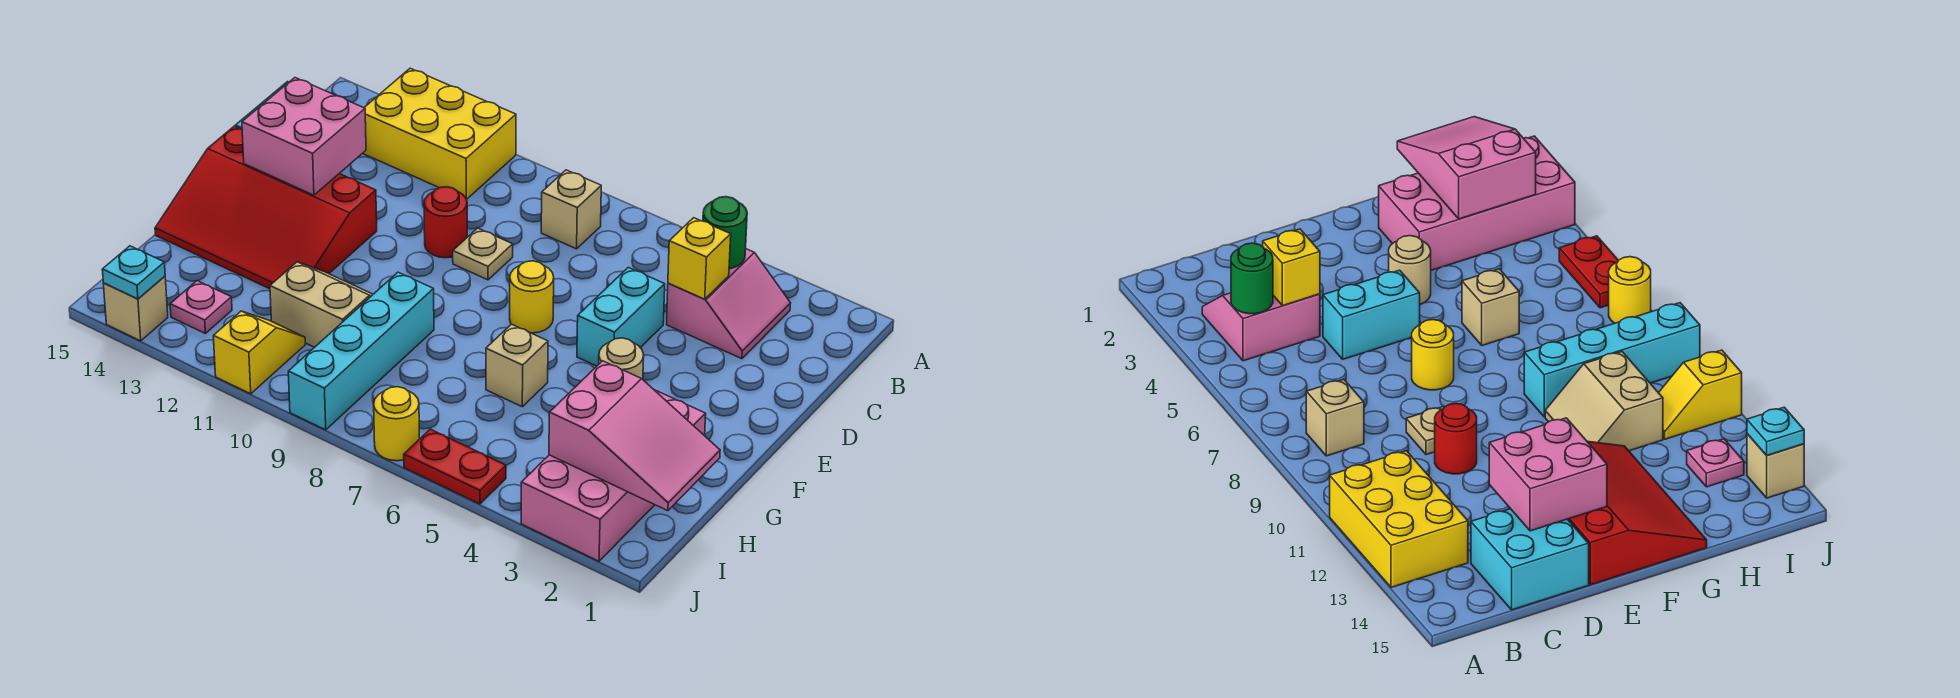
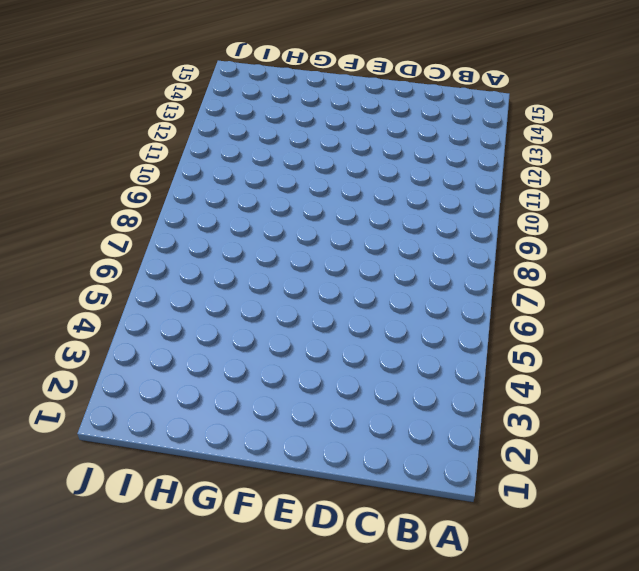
none -> yellow 2x3 brick [363,68,516,199]
none -> pink 2x2 slope [666,249,791,359]
none -> tan 1x1 brick [541,170,601,249]

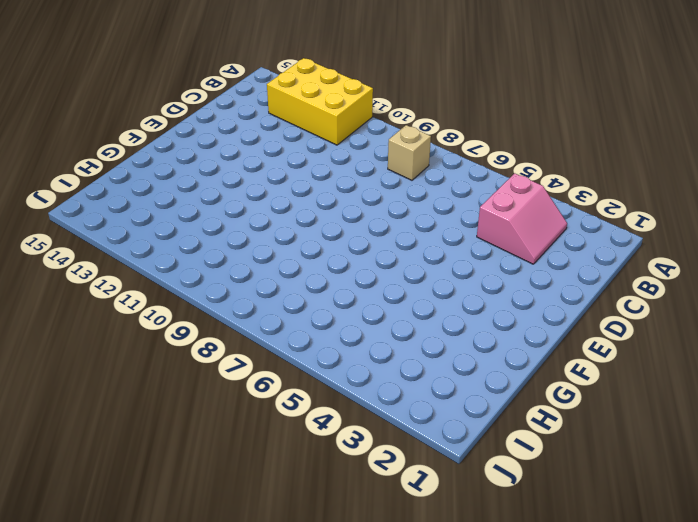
none -> cyan 2x2 brick [1471,509,1589,610]
none -> cyan 1x2 brick [577,268,665,366]
none -> tan 1x1 plate [453,228,513,280]

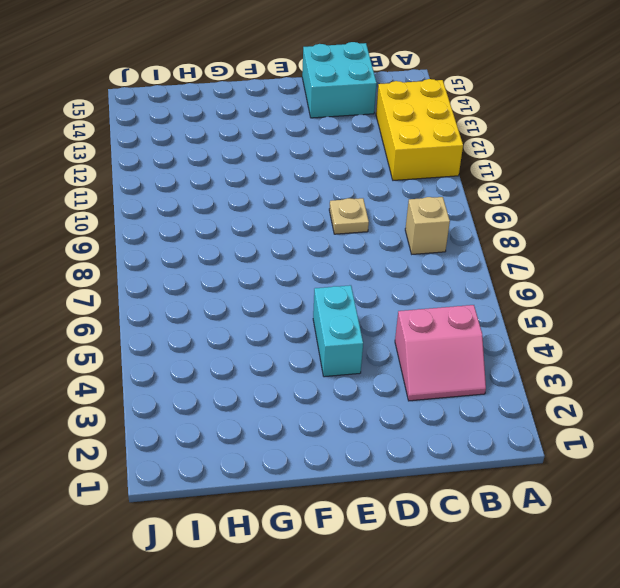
cyan 1x2 brick [313,285,363,377] -> cyan 1x2 brick turned to [577,268,665,366]
none -> red 1x1 round brick [424,187,467,258]
none -> yellow 1x1 round brick [510,261,554,333]
none -> red 3x4 slope [155,126,377,289]

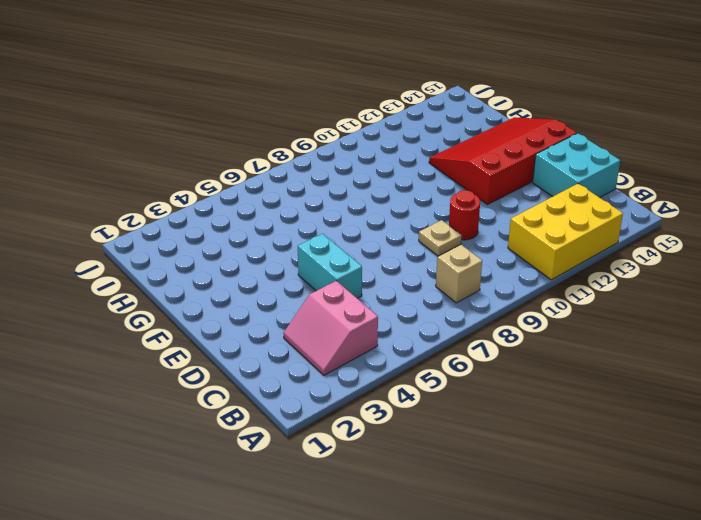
none -> yellow 1x1 round brick [510,261,554,333]
none -> tan 1x1 round brick [599,338,644,379]
none -> pink 2x4 brick [521,390,706,561]

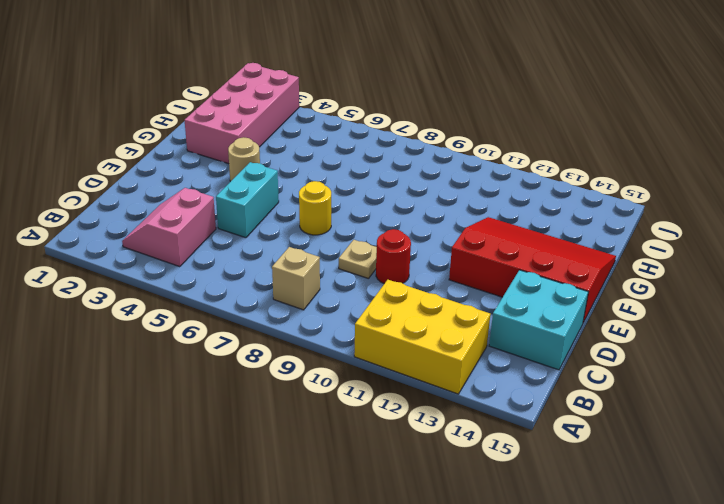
none -> tan 1x1 brick [486,324,548,407]
none -> cyan 1x4 brick [288,272,434,430]
none -> tan 2x2 slope [270,262,373,347]

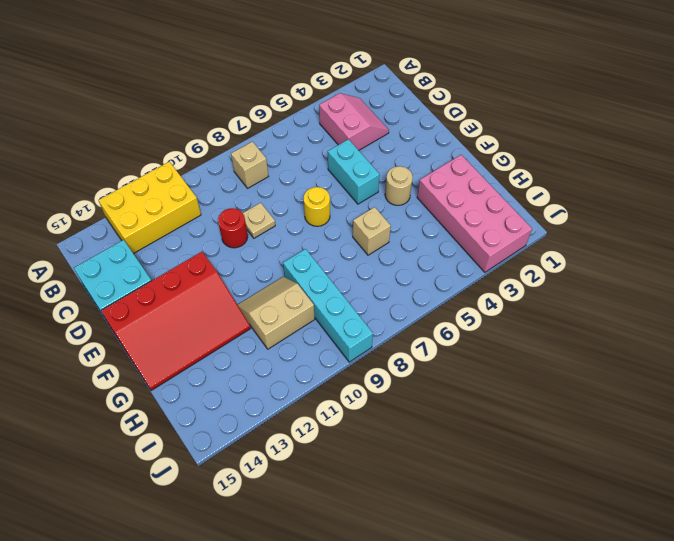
none -> yellow 1x2 slope [213,311,305,394]
none -> pink 1x1 plate [170,281,232,333]
none -> red 1x2 plate [404,429,506,504]

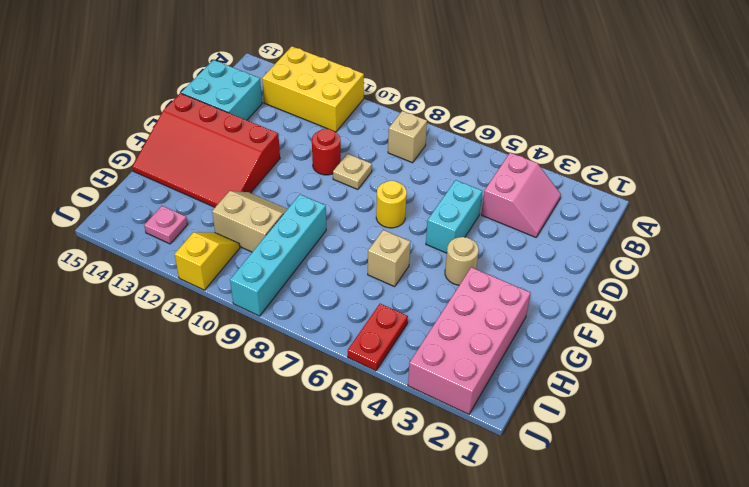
red 1x2 plate [348,304,408,371] -> red 1x2 plate turned to [404,429,506,504]
none -> yellow 1x1 round brick [374,387,420,461]
none -> tan 1x1 brick [103,276,168,341]
none -> green 1x1 round brick [703,197,747,269]

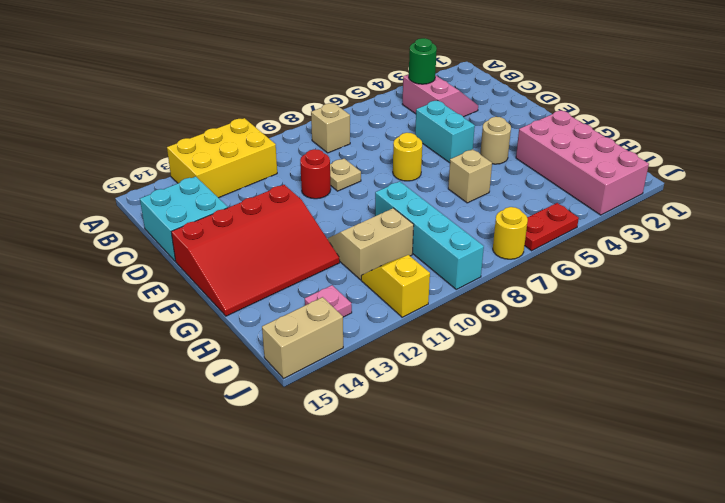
tan 1x2 brick [262,297,343,378] -> tan 1x1 brick [103,276,168,341]
none -> yellow 1x1 brick [668,218,731,299]
none -> pink 2x2 brick [242,78,366,195]
none -> pink 2x3 slope [549,361,720,511]

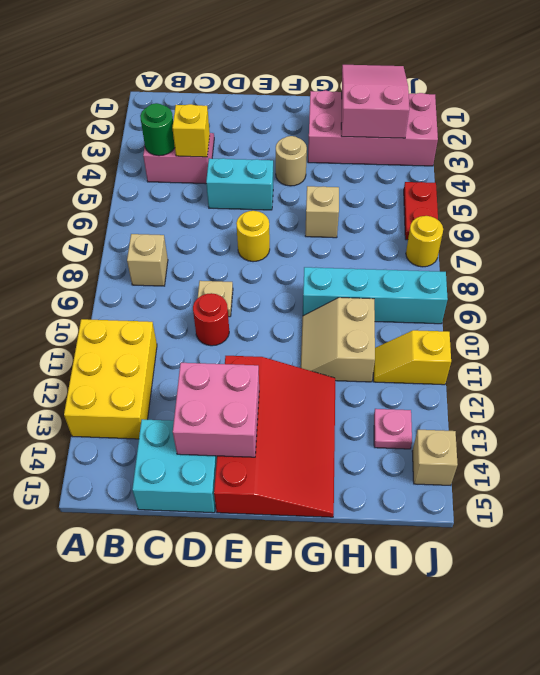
none -> cyan 1x1 plate [102,246,165,299]

